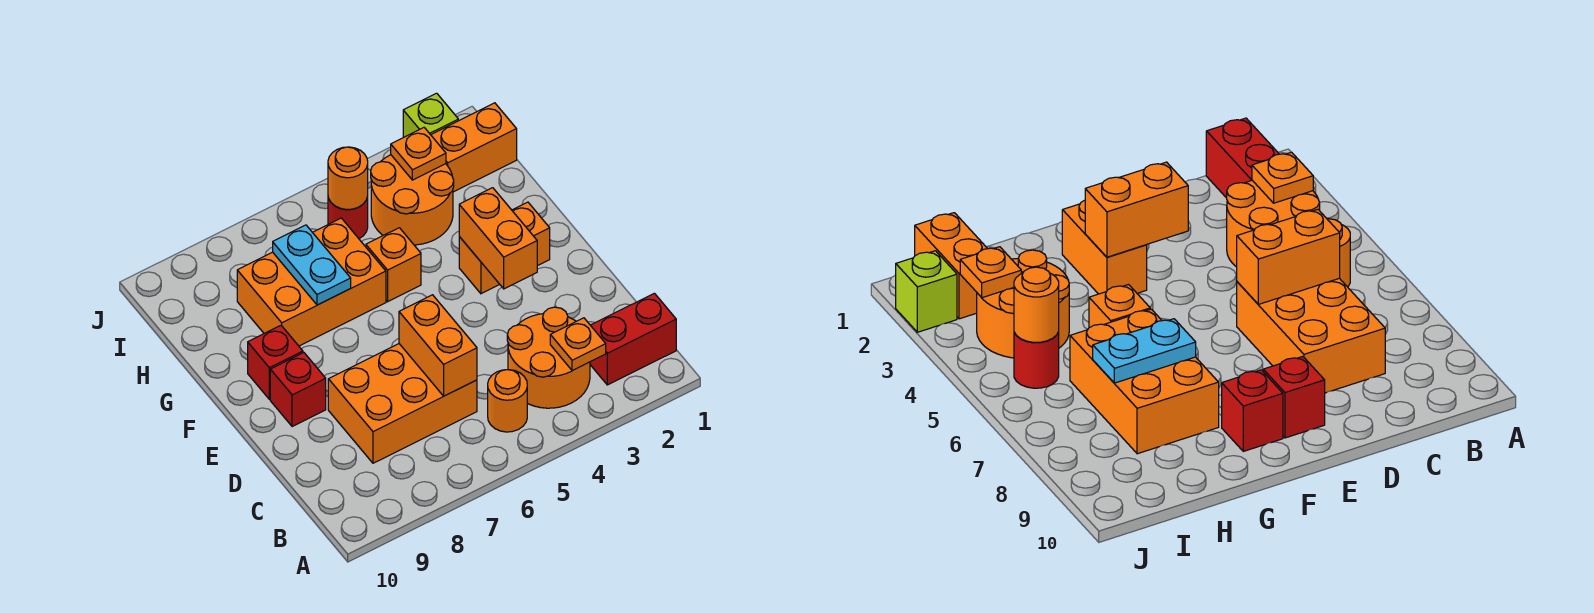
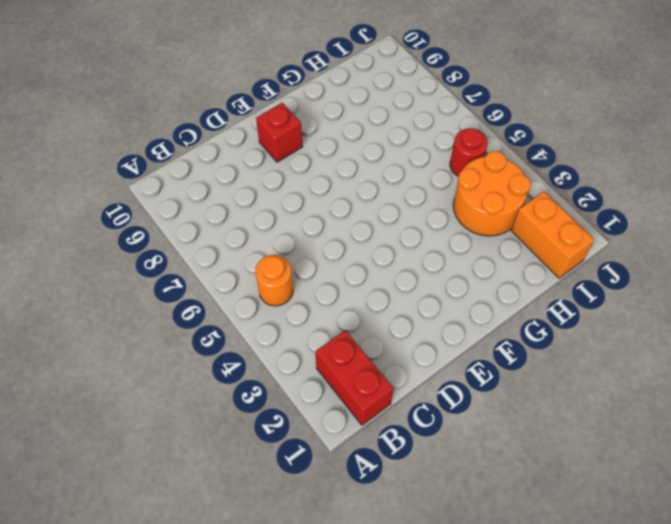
none -> orange 2x2 round brick [507,307,590,408]
none -> orange 2x3 brick [328,344,477,463]
none -> orange 1x2 brick [459,202,550,294]

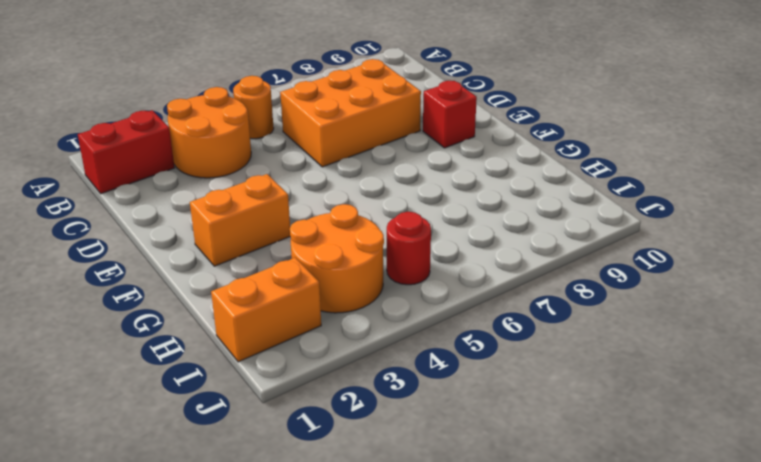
none -> red 1x1 brick [248,326,303,399]
none -> orange 1x1 brick [366,228,421,302]
none -> orange 2x3 brick [237,218,386,346]

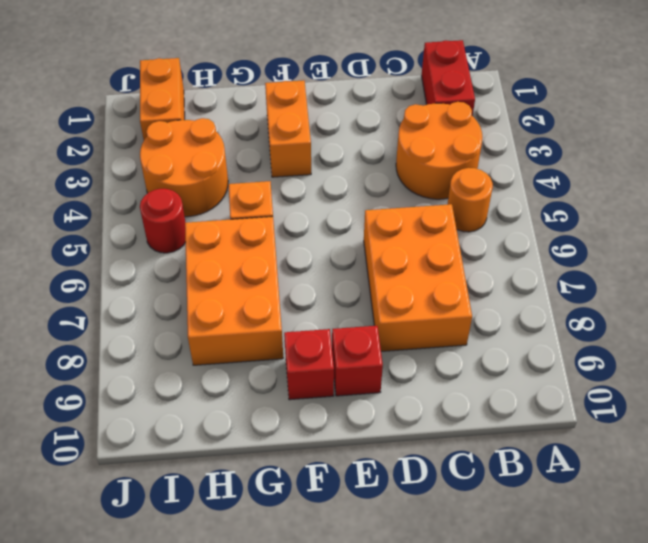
none -> lime 1x1 brick [403,93,458,137]
none -> orange 1x1 plate [550,318,606,371]
none -> orange 1x2 brick [399,295,477,396]

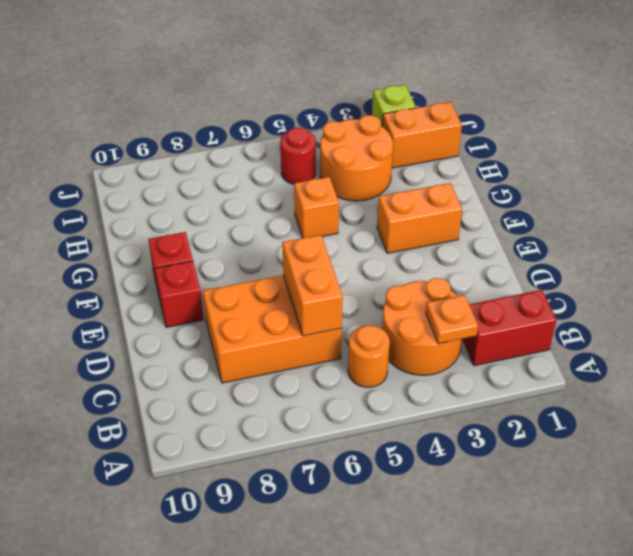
none -> orange 2x3 brick [237,218,386,346]
none -> orange 1x2 brick [459,188,537,289]
none -> cyan 1x2 plate [273,225,351,305]

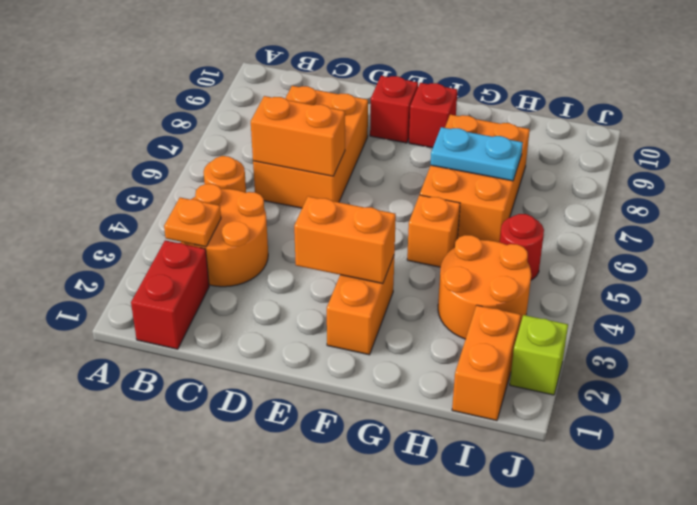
none -> orange 1x1 plate [391,128,446,180]
none -> orange 1x1 round brick [328,147,368,210]

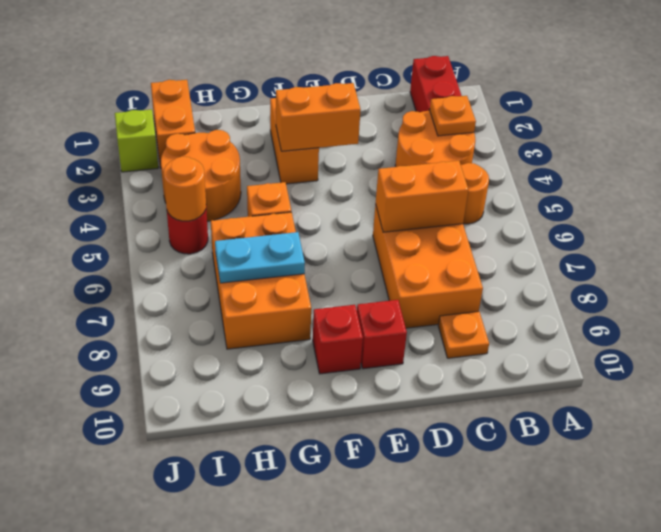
orange 1x1 plate [438,311,489,358] -> orange 1x1 plate moved to [391,128,446,180]

